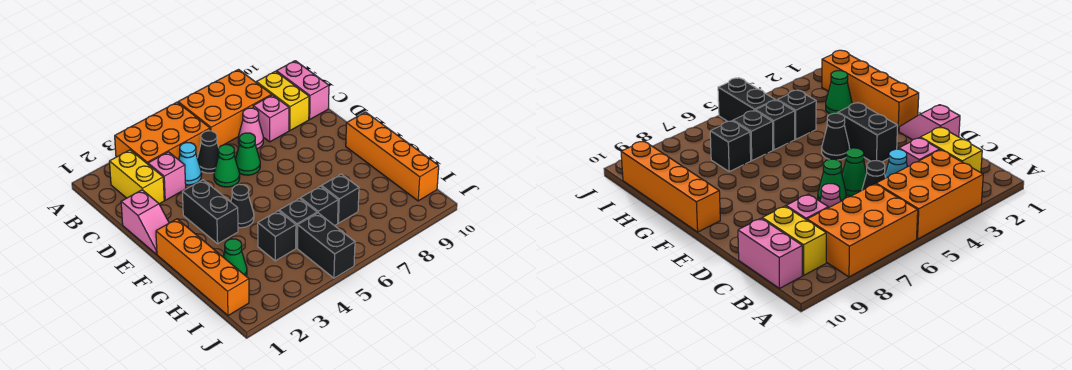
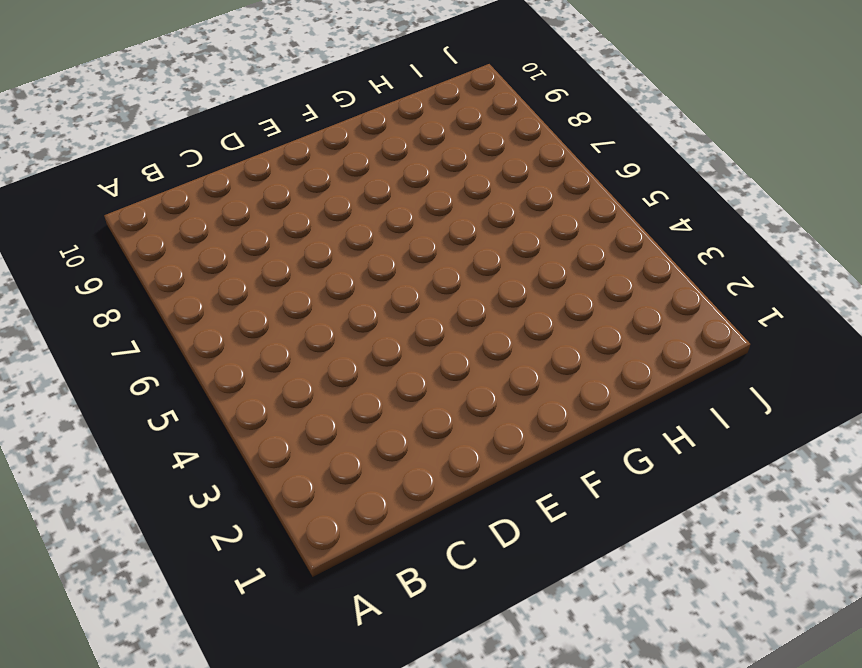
none -> orange 2x3 brick [115,102,210,164]
none -> orange 2x3 brick [178,70,272,147]
none -> yellow 1x2 brick [109,150,164,204]

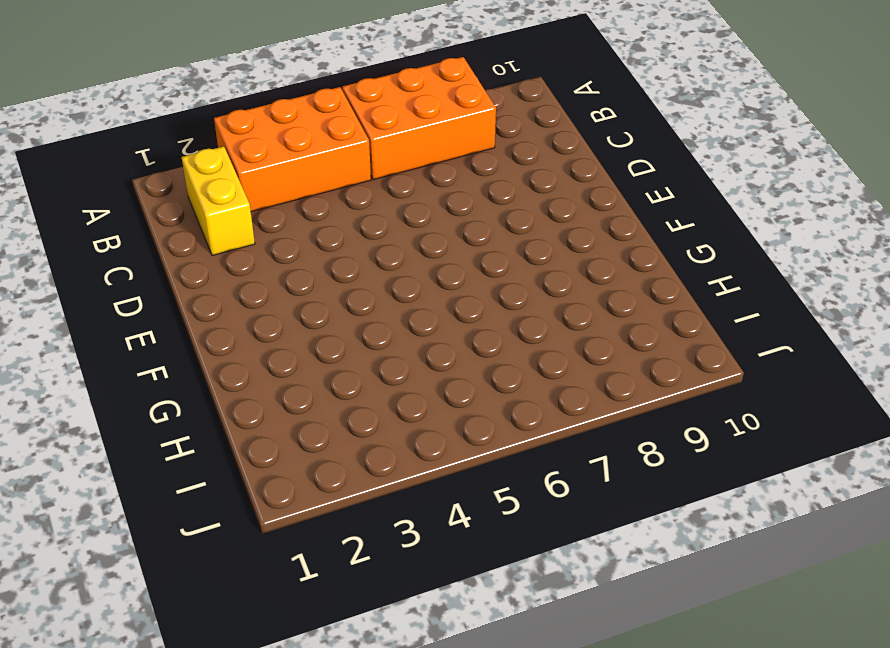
none -> yellow 1x2 brick [256,71,309,131]
none -> pink 1x2 brick [276,61,329,119]
none -> pink 1x1 brick [148,152,186,200]

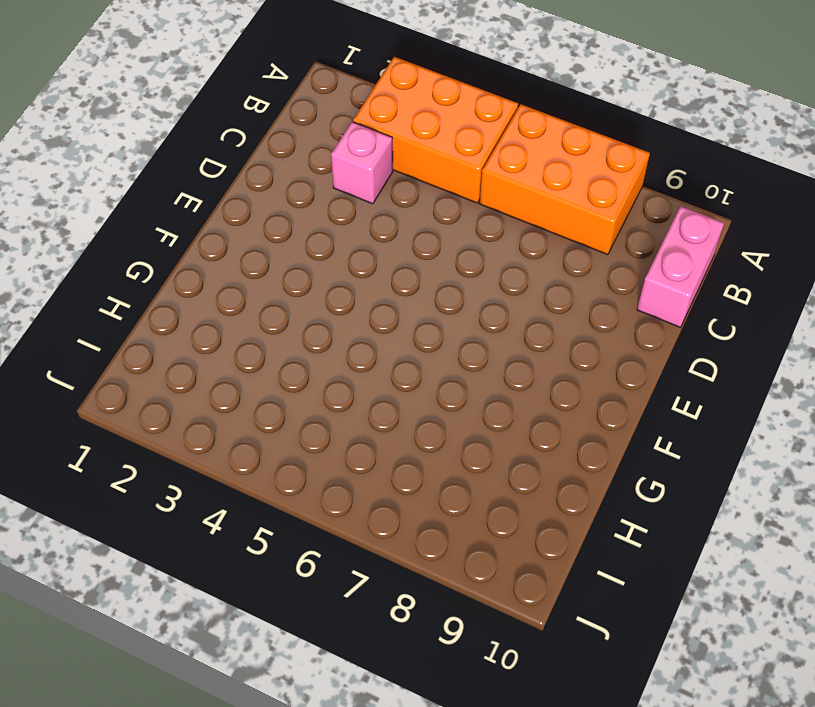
none -> yellow 1x2 brick [109,150,164,204]
none -> yellow 1x2 brick [256,71,309,131]
none -> cyan 1x1 cone [179,143,202,185]

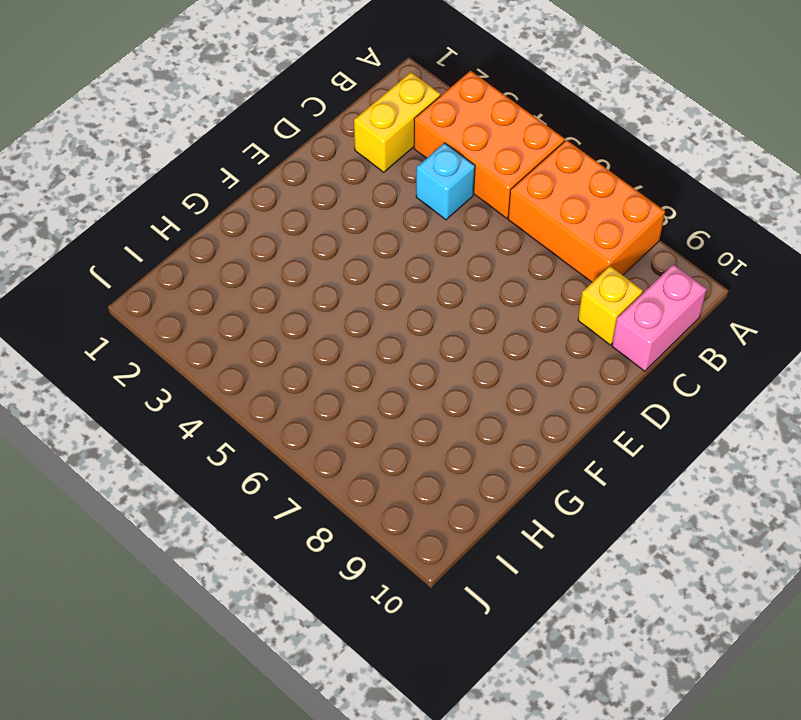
cyan 1x1 brick [416,143,475,220] -> cyan 1x1 cone [179,143,202,185]
yellow 1x1 brick [578,266,643,345] -> yellow 1x2 brick [256,71,309,131]
none -> pink 1x1 brick [148,152,186,200]
none -> black 1x1 cone [197,131,219,173]
none -> pink 1x1 cone [238,108,263,149]

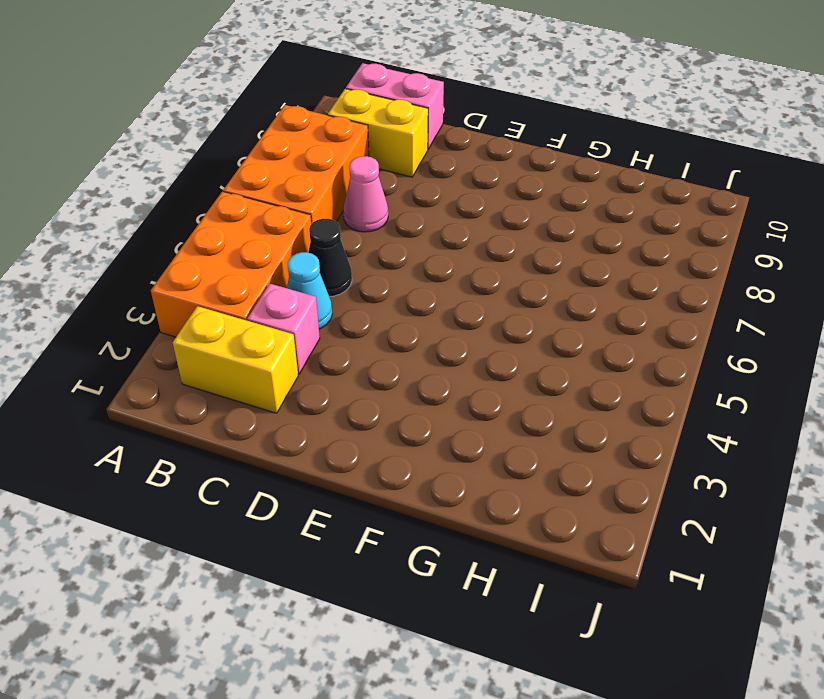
none -> pink 1x1 brick [253,95,289,142]
none -> pink 1x2 slope [121,190,169,254]
none -> green 1x1 cone [214,145,240,187]

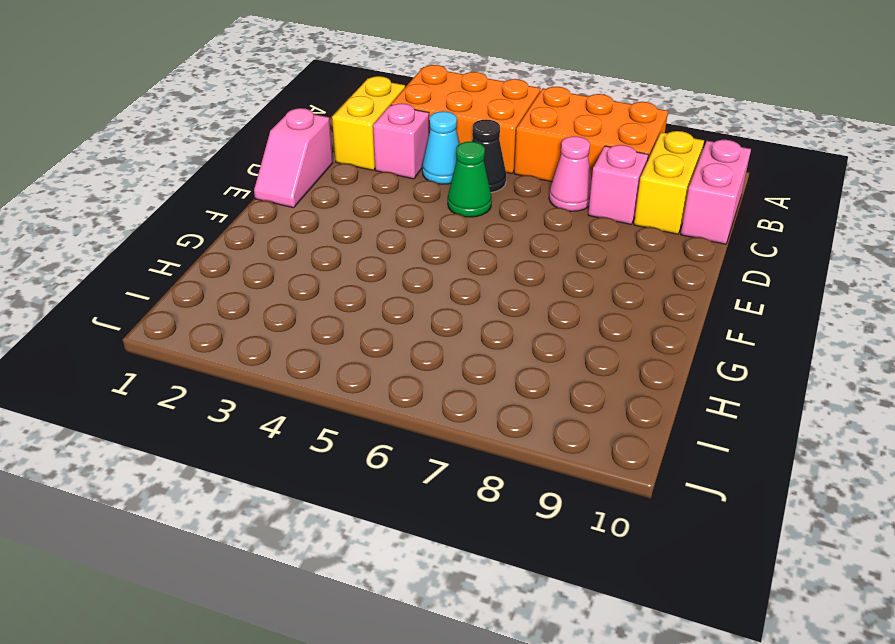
none -> green 1x1 cone [235,133,260,175]
none -> black 1x2 brick [183,180,238,244]
none -> orange 1x4 brick [156,219,249,316]

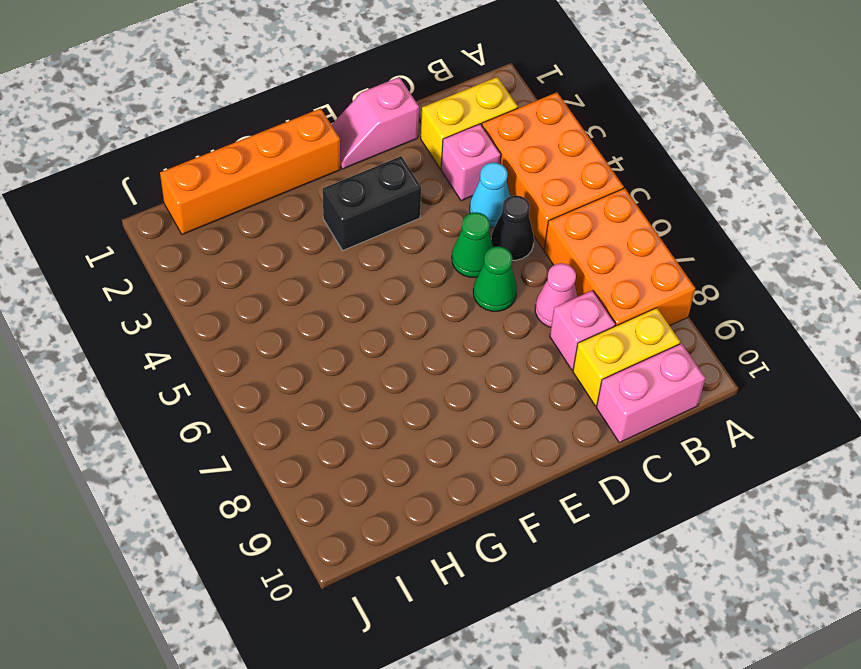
none -> black 1x1 cone [231,184,254,228]
none -> orange 1x4 brick [346,112,439,201]
none -> green 1x1 cone [223,239,247,276]

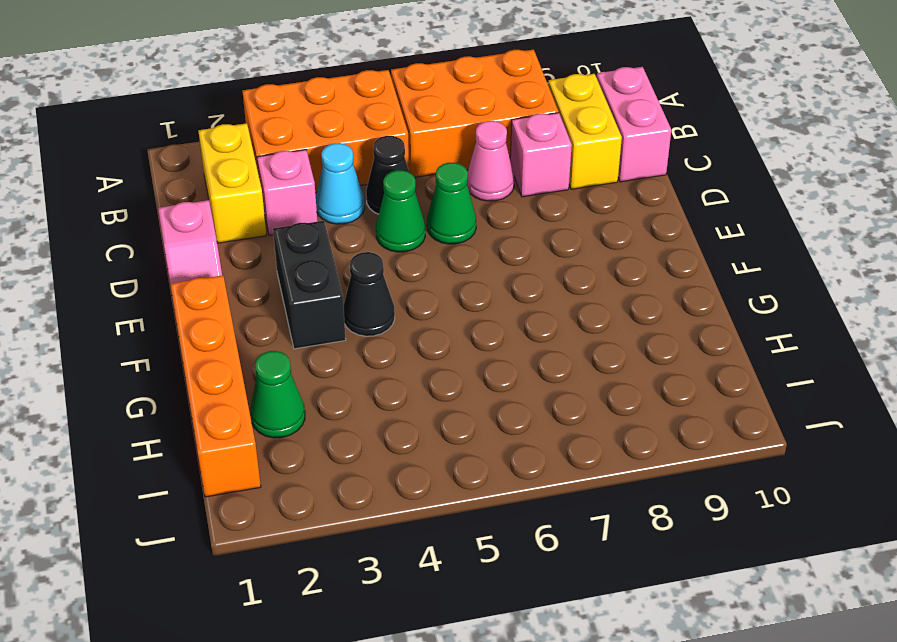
none -> orange 1x4 brick [346,112,439,201]
none -> black 1x1 brick [258,211,296,261]
none -> black 1x1 brick [279,198,317,248]

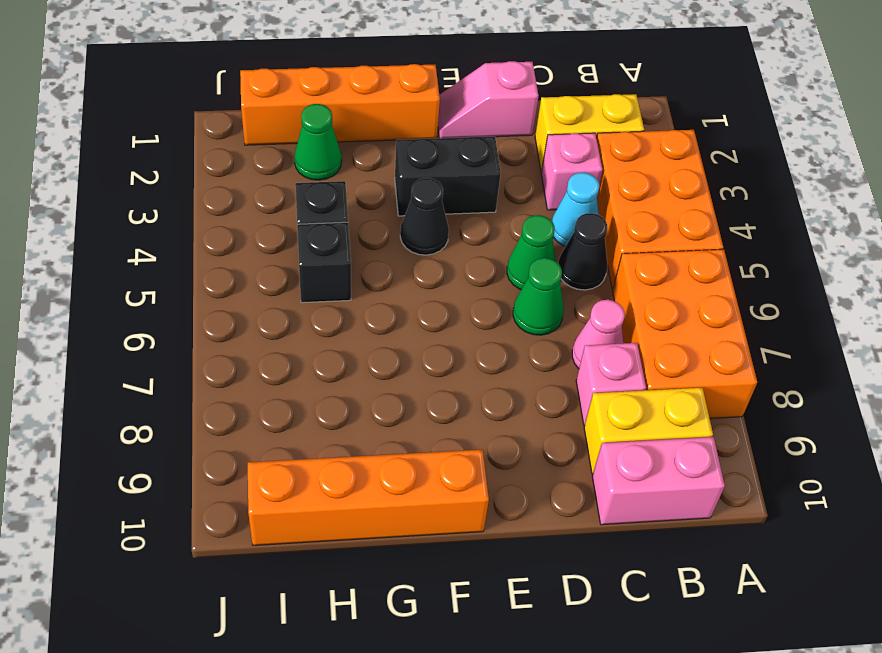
none -> black 1x1 brick [301,186,338,226]
none -> black 1x1 brick [322,174,359,223]
none -> black 1x2 brick [298,213,355,278]

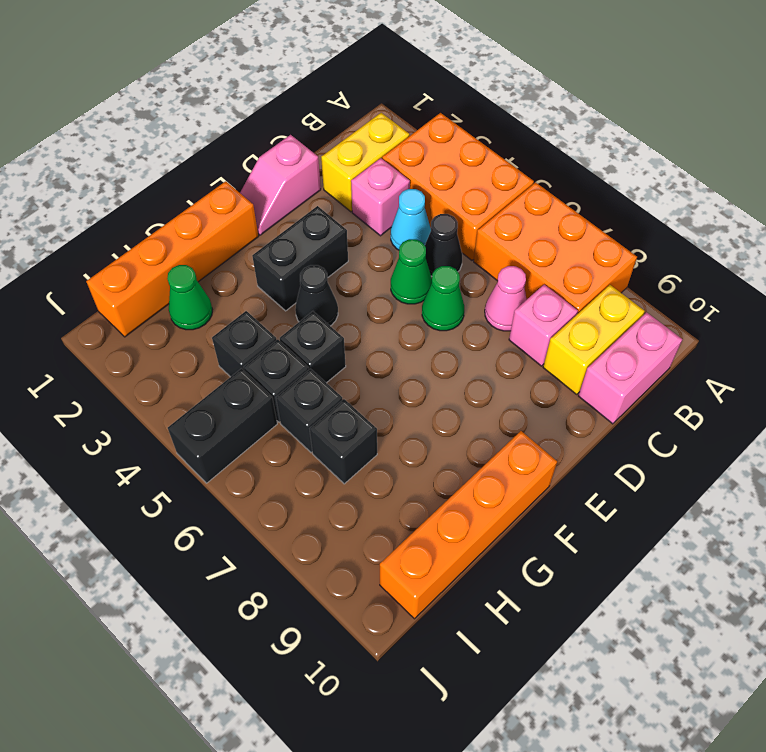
black 1x1 brick [280,311,346,383] -> none

